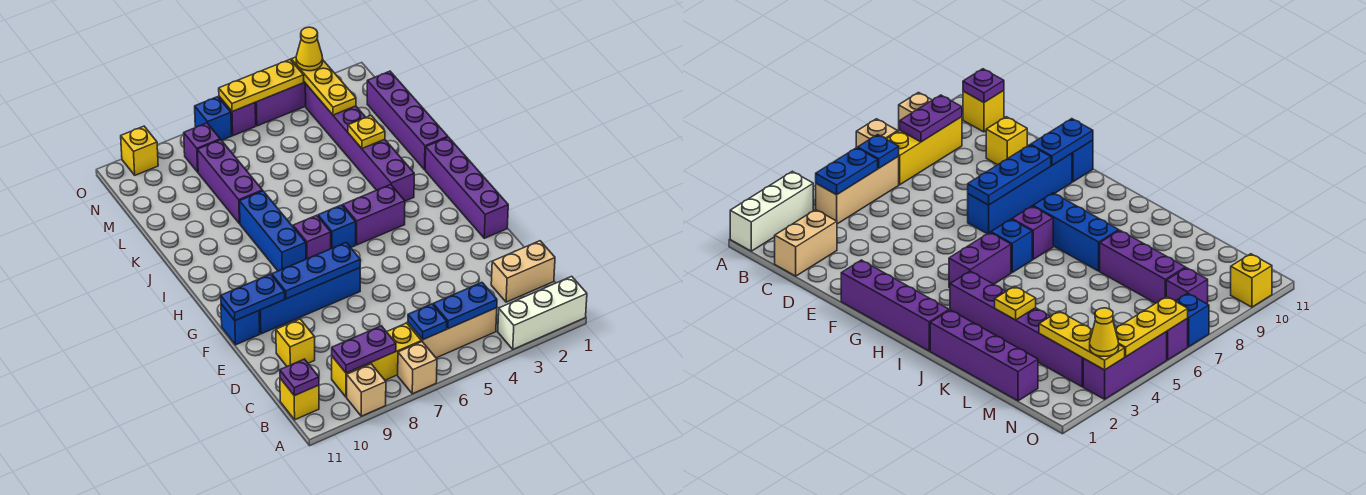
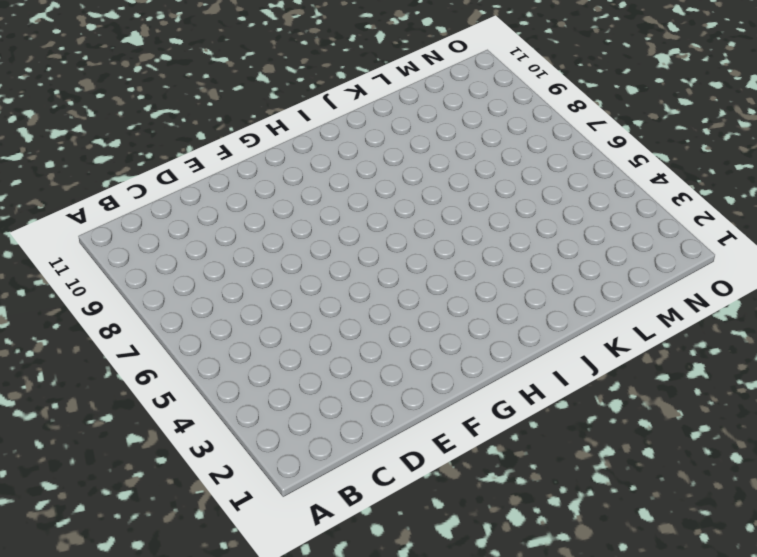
none -> white 1x3 brick [498,276,587,349]
none -> tan 1x1 brick [398,342,437,394]
none -> tan 1x1 brick [347,364,386,416]
none -> tan 1x3 brick [408,308,497,358]

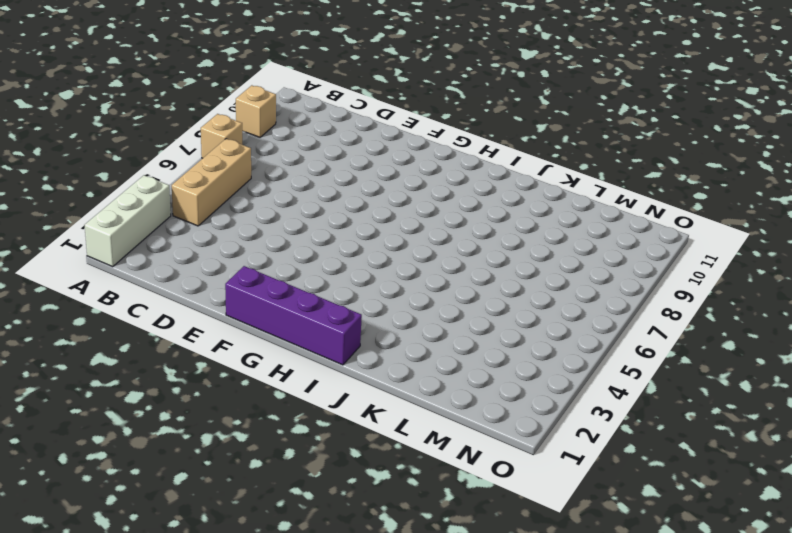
none -> yellow 1x3 brick [332,323,421,397]
none -> yellow 1x1 brick [280,378,319,420]
none -> tan 1x2 brick [491,241,555,302]
none -> yellow 1x1 brick [276,319,315,366]

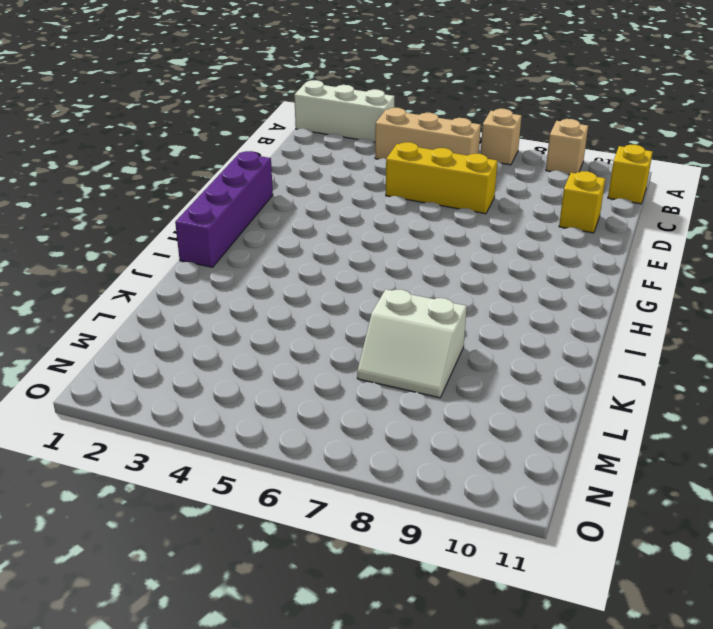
yellow 1x3 brick [386,142,497,214] -> yellow 1x3 brick moved to [332,323,421,397]
white 2x2 slope [357,289,467,398] -> purple 1x3 brick [198,140,263,224]
none -> tan 1x2 brick [491,241,555,302]
none -> blue 1x4 brick [259,268,360,334]
none -> blue 1x1 brick [221,304,260,345]
none -> purple 1x2 brick [342,184,405,245]

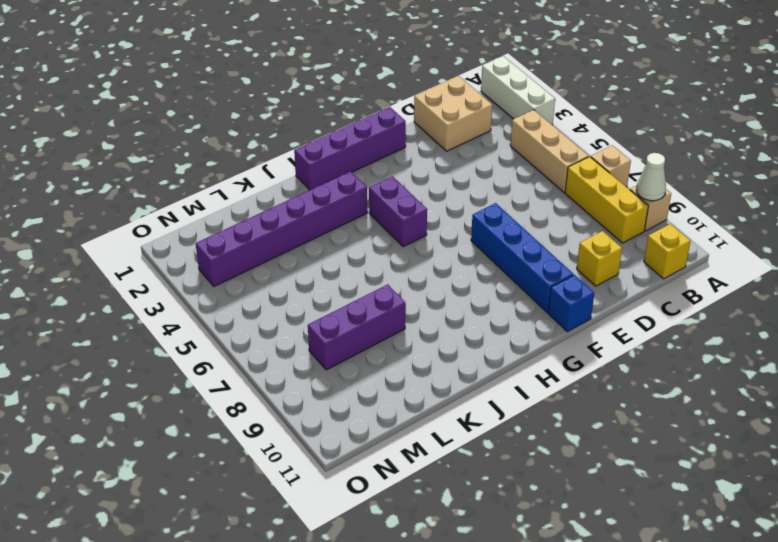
white 1x1 cone [636,153,666,201] -> none
tan 2x2 brick [414,76,492,151] -> tan 1x2 brick [491,241,555,302]
none -> blue 1x1 brick [318,205,356,249]
none -> purple 1x1 brick [293,215,331,259]
none -> blue 1x3 brick [240,191,306,271]
none -> purple 1x4 brick [367,71,448,170]

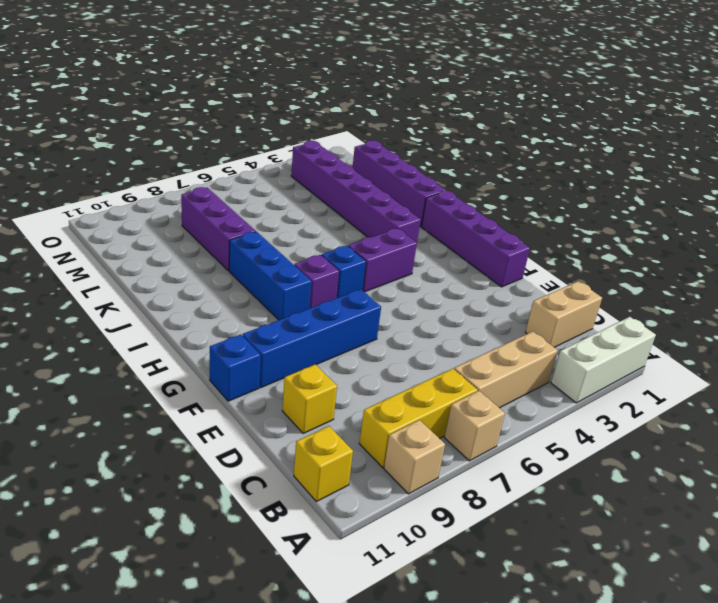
none -> purple 1x1 brick [184,123,220,172]
none -> purple 1x3 brick [255,82,306,126]
none -> purple 1x1 brick [219,97,256,136]
none -> blue 1x1 brick [195,97,232,140]

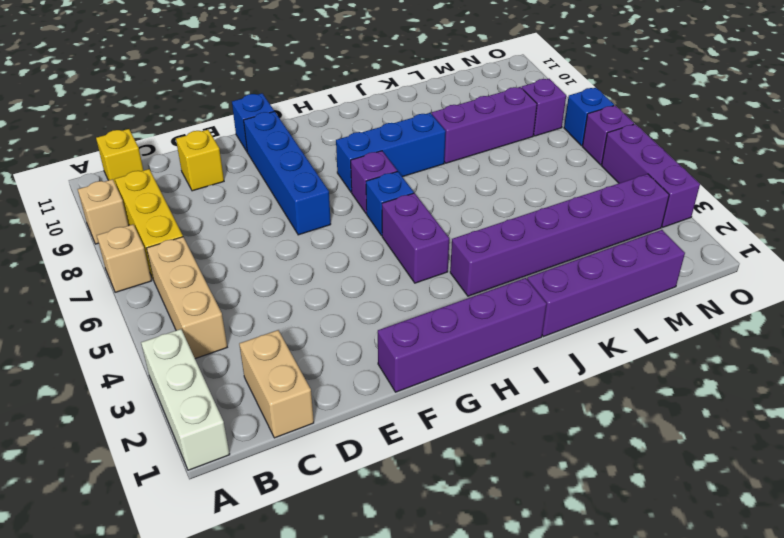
none -> yellow 1x1 brick [121,126,158,175]
none -> blue 1x2 plate [433,283,497,329]
none -> blue 1x1 plate [408,304,447,340]
none -> purple 1x2 plate [332,326,396,373]

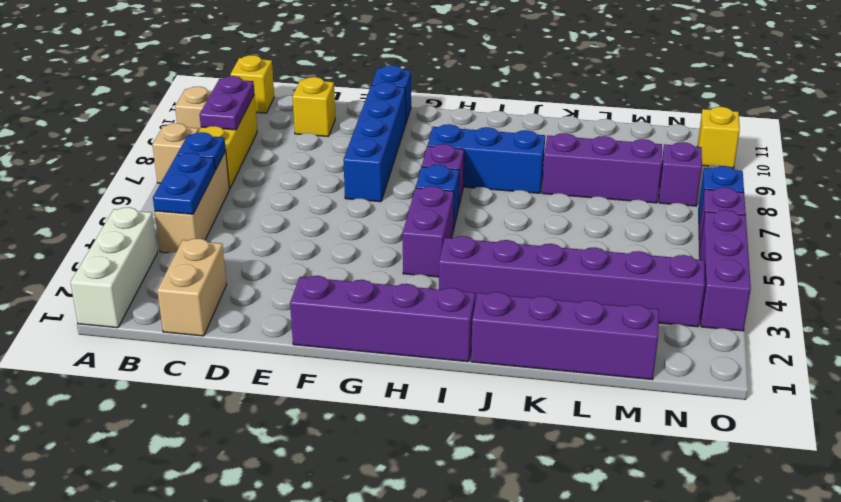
none -> purple 1x1 plate [280,359,319,396]
none -> blue 1x3 plate [272,243,361,299]
none -> blue 1x2 plate [221,274,285,320]
none -> yellow 1x1 plate [348,116,385,148]

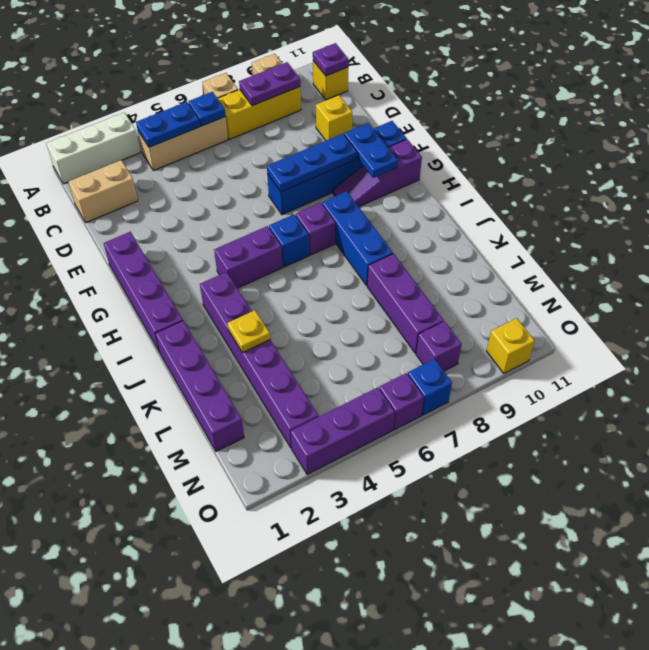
blue 1x2 plate [344,123,398,178] -> blue 1x2 plate turned to [221,274,285,320]
purple 1x3 slope [333,139,422,207] -> none
none -> yellow 1x3 plate [291,57,356,115]
none -> yellow 1x3 plate [219,60,304,112]
none -> yellow 1x1 cone [296,27,323,71]

